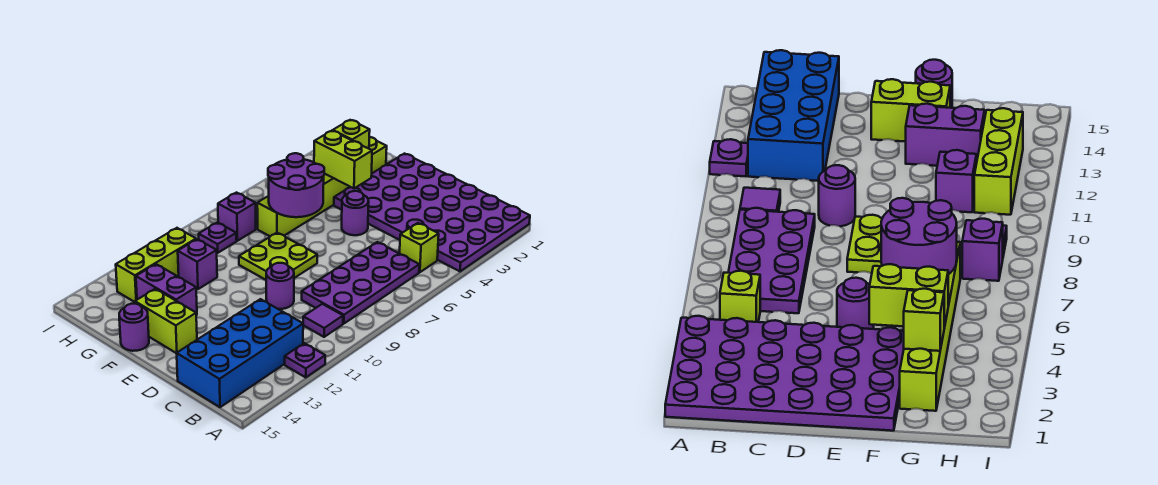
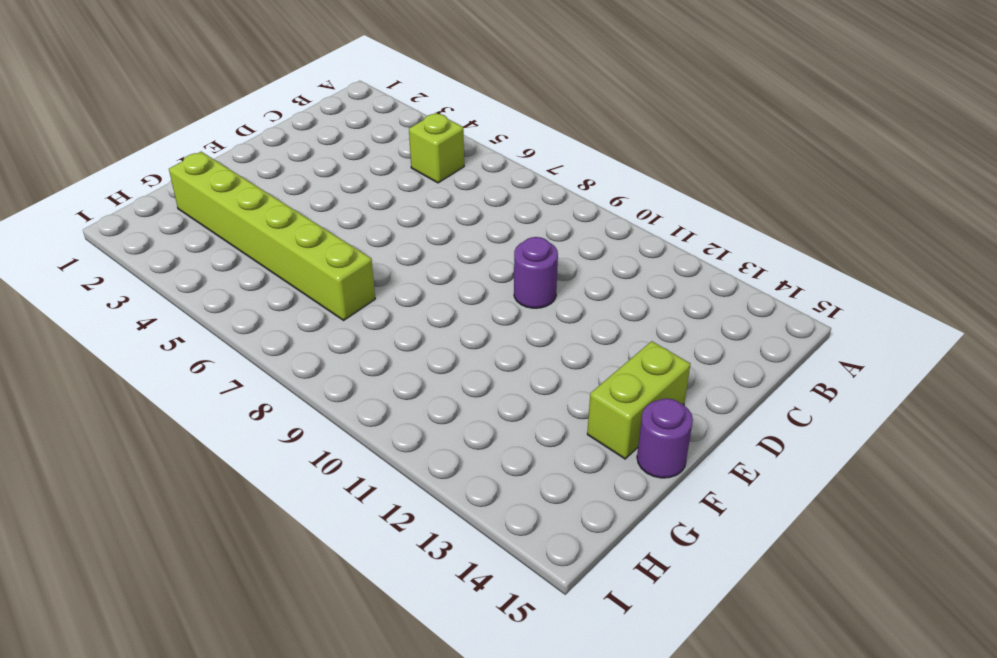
none -> purple 4x6 plate [334,154,530,271]
none -> purple 1x1 plate [285,343,325,377]
none -> purple 2x4 plate [302,242,419,324]

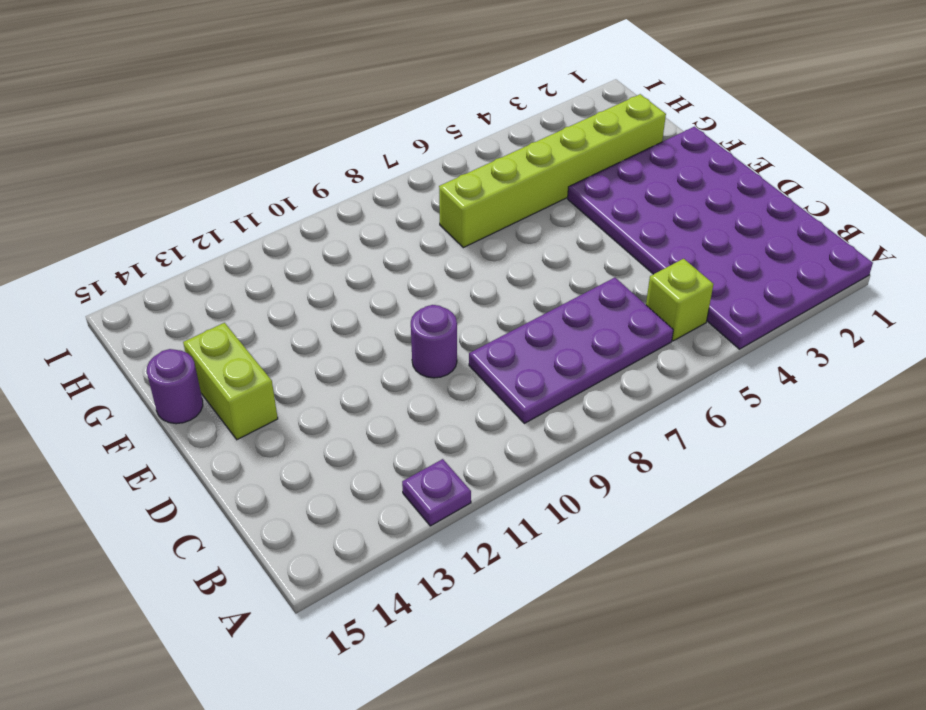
none -> purple 1x1 tile [303,304,343,337]
none -> blue 2x4 brick [177,299,303,407]
none -> purple 1x1 round brick [342,191,369,235]

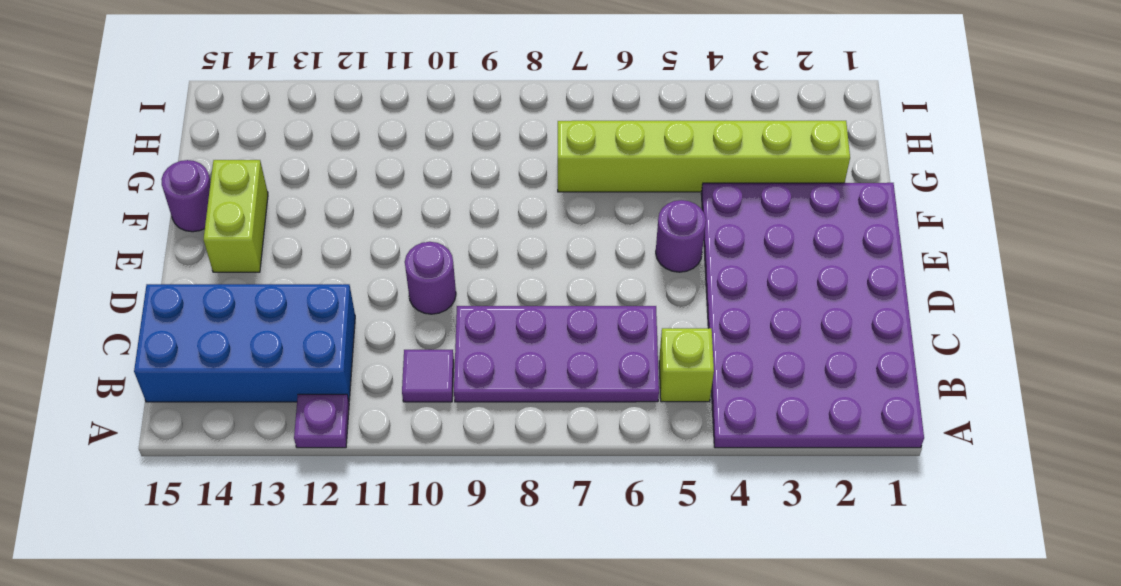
none -> lime 2x2 plate [239,233,317,280]
none -> purple 1x2 brick [136,264,197,315]
none -> purple 1x1 brick [178,239,217,289]

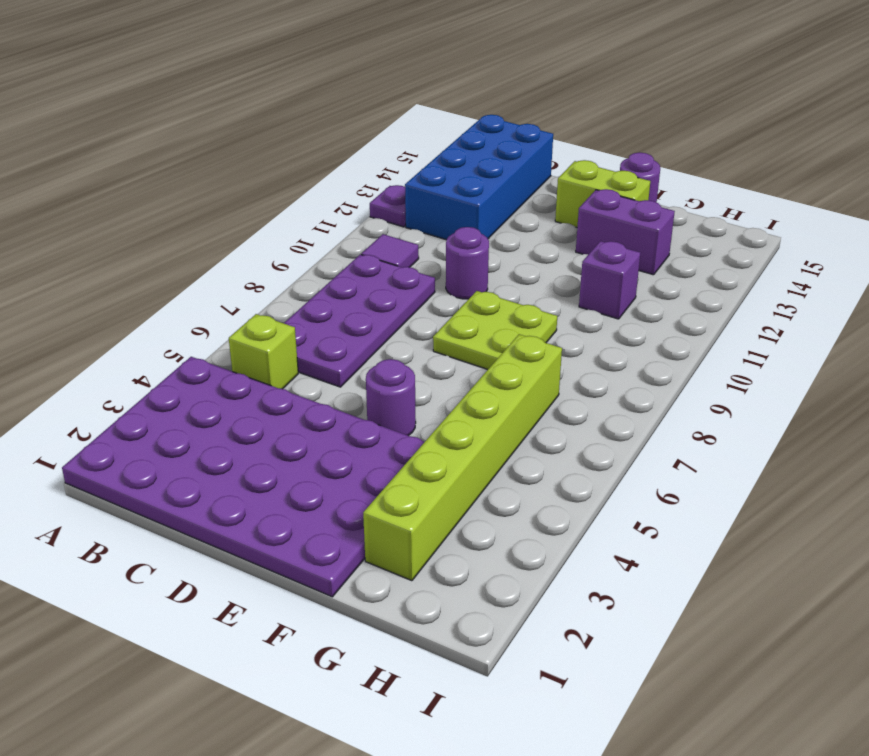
none -> purple 1x1 brick [218,193,256,241]
none -> purple 1x1 plate [199,222,237,253]
none -> lime 1x3 brick [116,228,196,302]

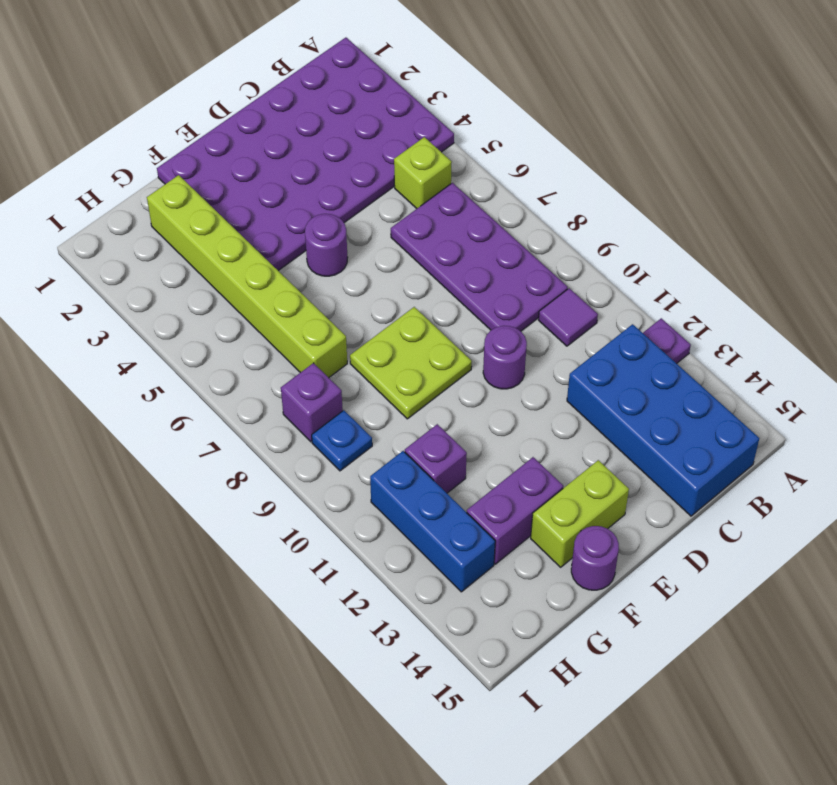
blue 1x1 plate [312,410,372,471] -> purple 1x1 plate [199,222,237,253]
blue 1x3 brick [370,451,495,592] -> lime 1x3 brick [116,228,196,302]
none -> lime 1x2 brick [314,131,372,188]
none -> purple 2x2 round brick [268,153,324,217]
none -> lime 1x1 brick [333,120,370,149]

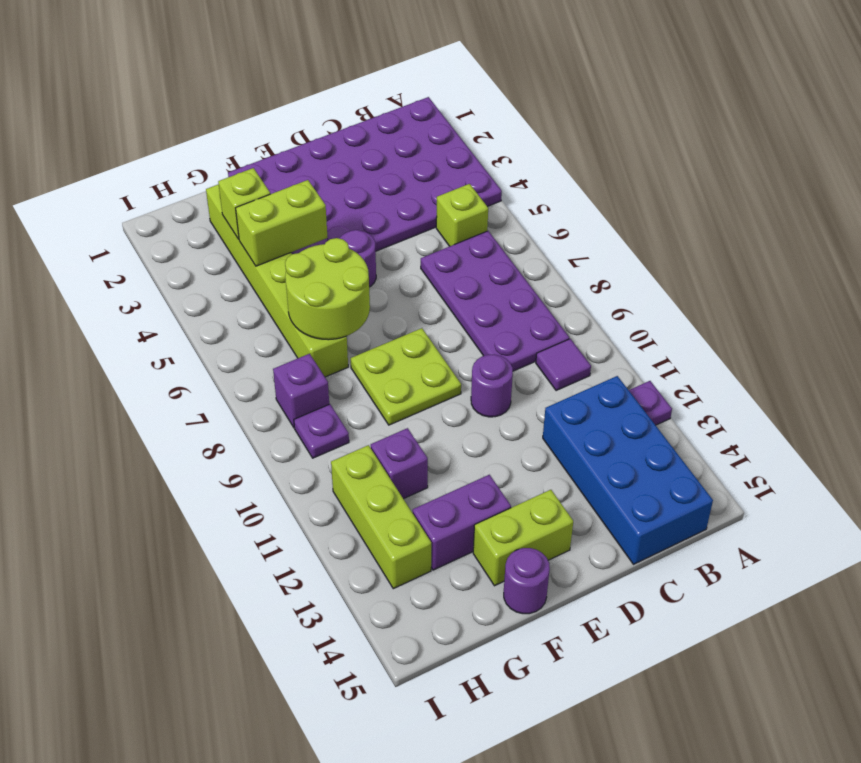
lime 2x2 round brick [285,238,370,340] -> purple 2x2 round brick [268,153,324,217]

